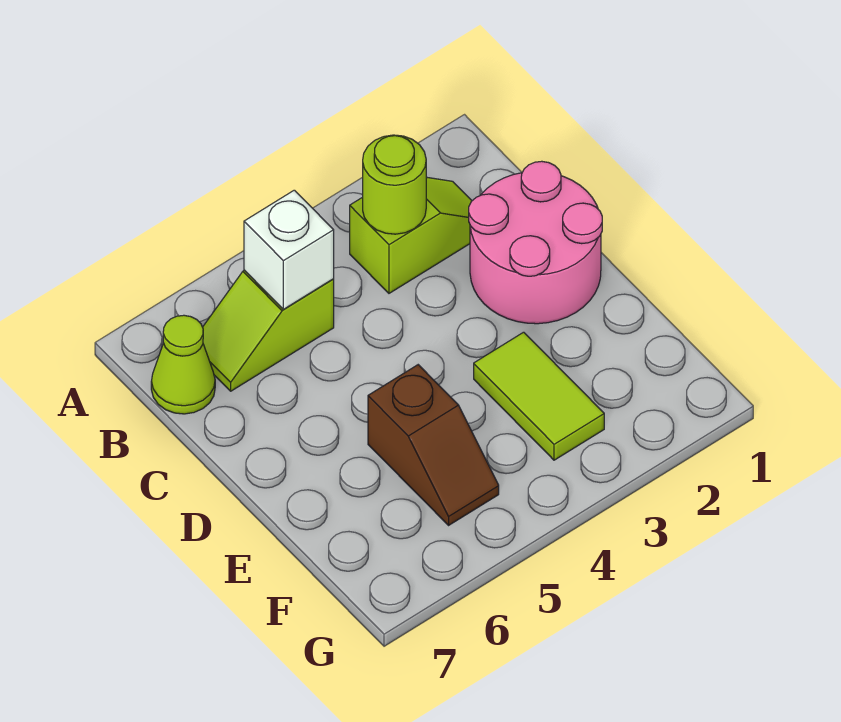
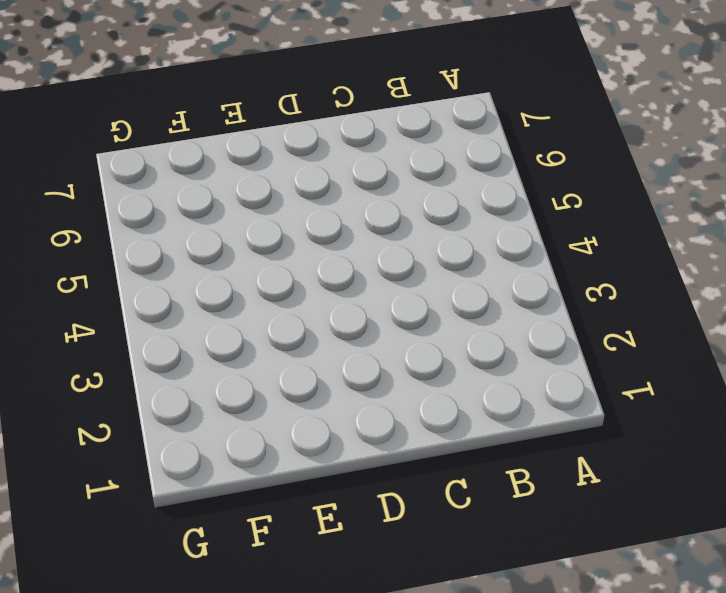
none -> lime 1x2 slope [350,177,472,293]
none -> lime 1x2 slope [203,270,334,391]

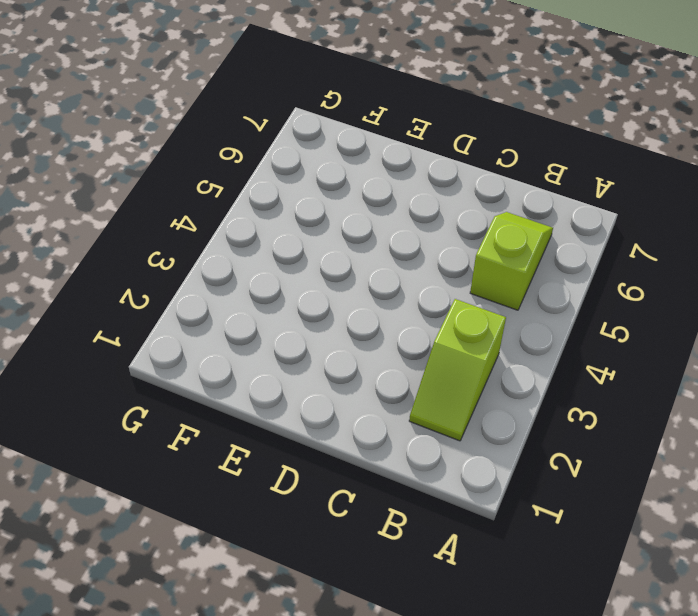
none -> lime 1x1 cone [151,315,215,414]
none -> pink 2x2 round brick [469,161,602,324]

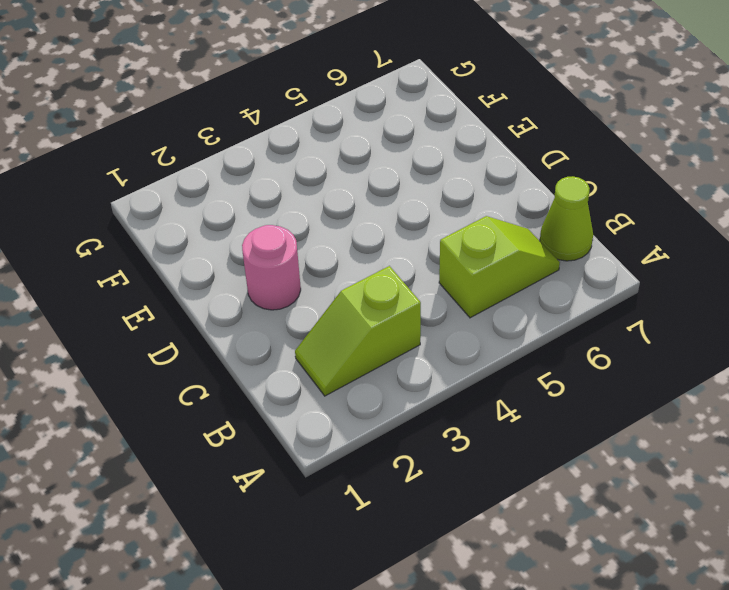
pink 1x1 round brick [242,225,301,310] -> pink 2x2 round brick [469,161,602,324]
none -> lime 1x2 tile [474,332,604,460]
none -> brown 1x2 slope [368,365,499,525]

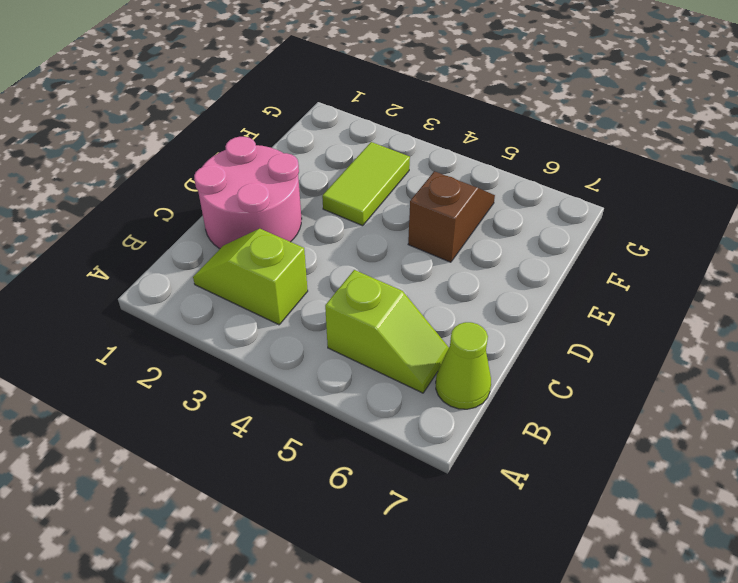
none -> lime 1x1 round brick [363,135,426,234]
none -> white 1x1 brick [244,190,334,309]

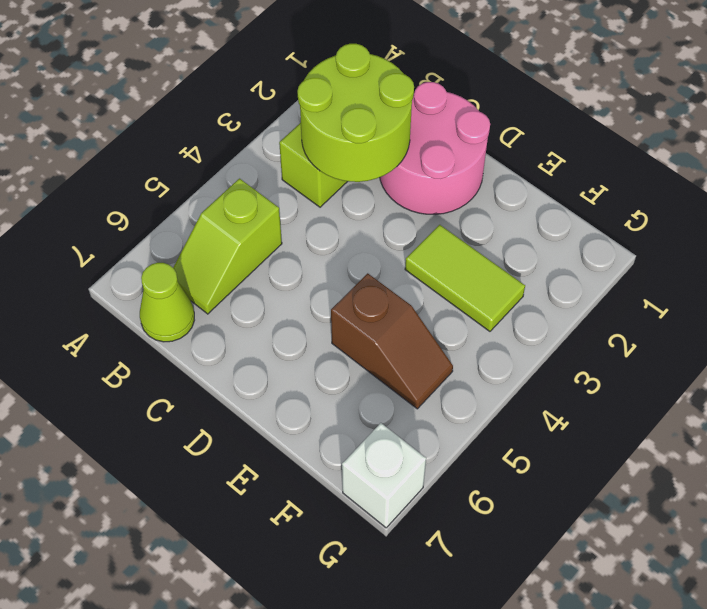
lime 2x2 round brick [298,44,414,182] -> lime 1x1 round brick [363,135,426,234]
white 1x1 brick [342,423,426,528] -> white 1x1 brick moved to [244,190,334,309]

